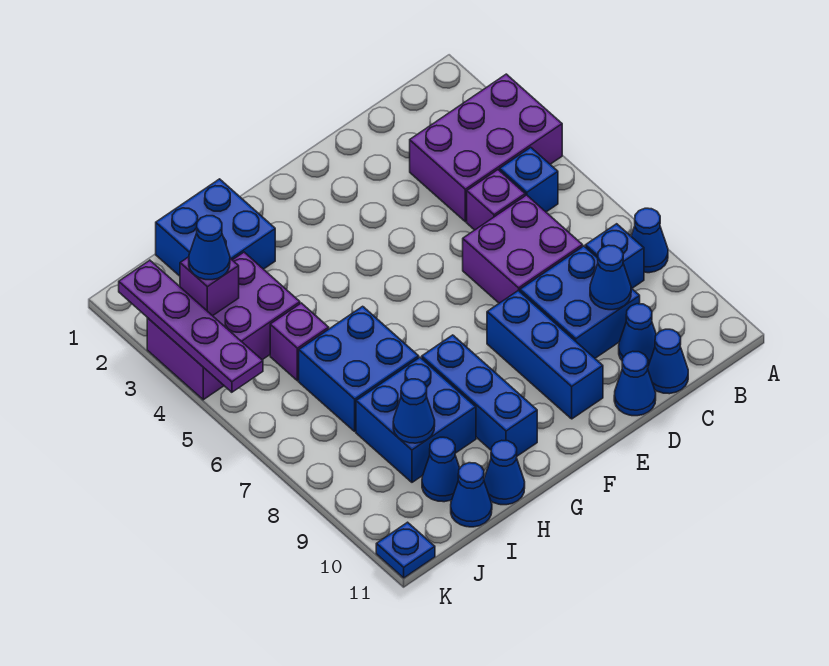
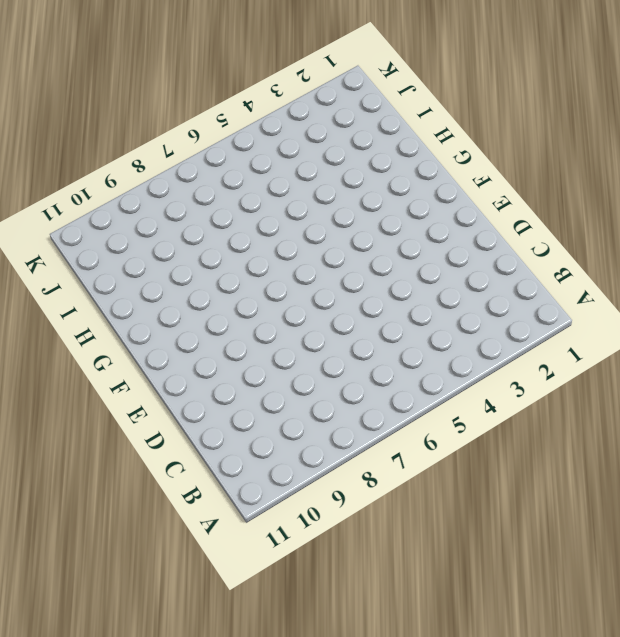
none -> purple 2x3 brick [410,74,562,222]
none -> blue 1x1 cone [631,208,668,273]
none -> blue 1x1 brick [500,147,558,212]

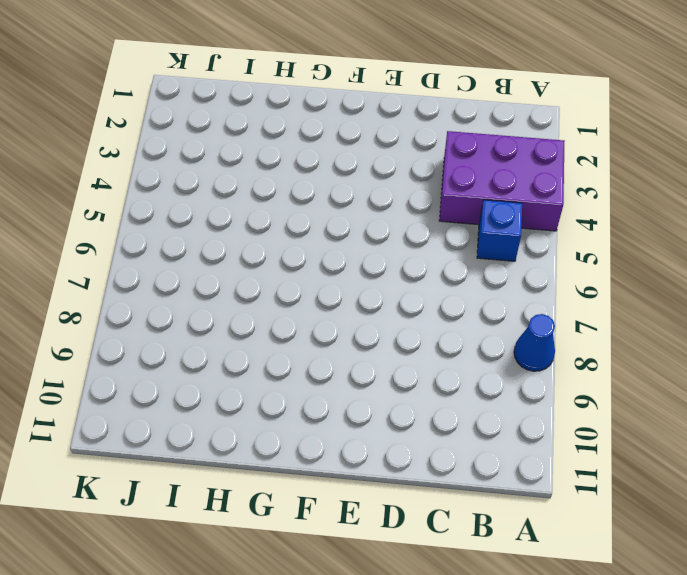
none -> blue 1x1 brick [585,224,644,288]
none -> purple 1x1 brick [467,170,525,230]
none -> purple 2x2 brick [463,195,583,303]

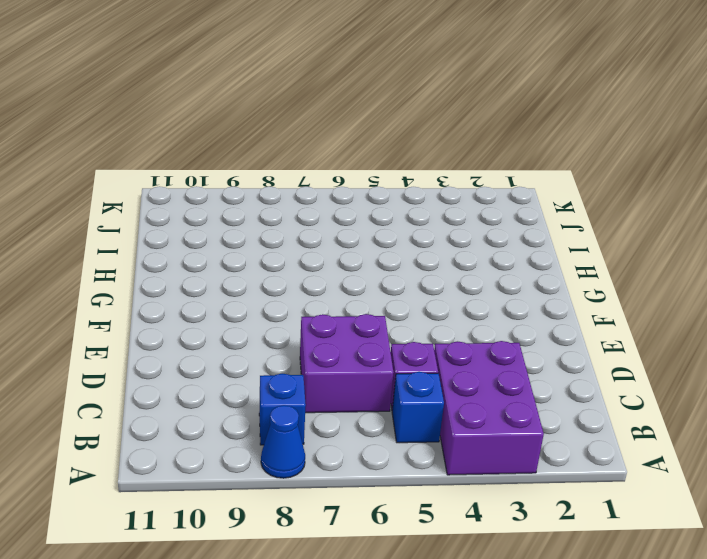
none -> blue 2x2 brick [520,246,640,358]
none -> blue 1x1 cone [619,304,656,366]
none -> blue 1x1 cone [648,329,688,394]

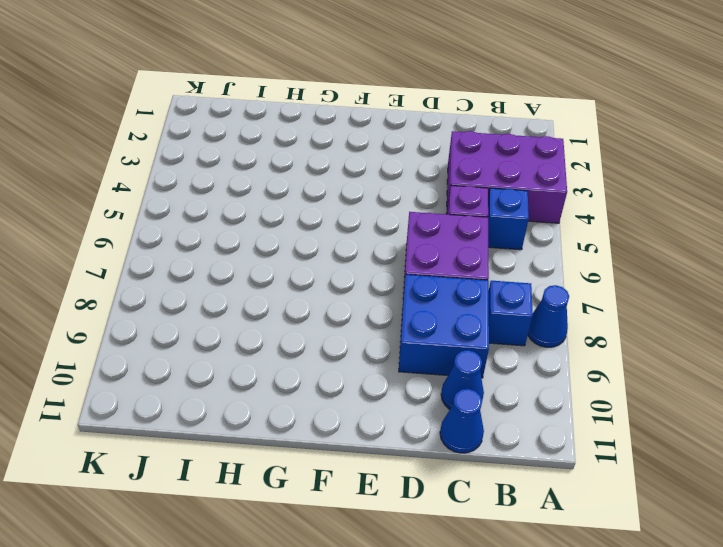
none -> blue 1x1 cone [614,351,656,416]
none -> blue 1x3 brick [487,290,603,419]
none -> blue 1x3 brick [422,335,537,456]

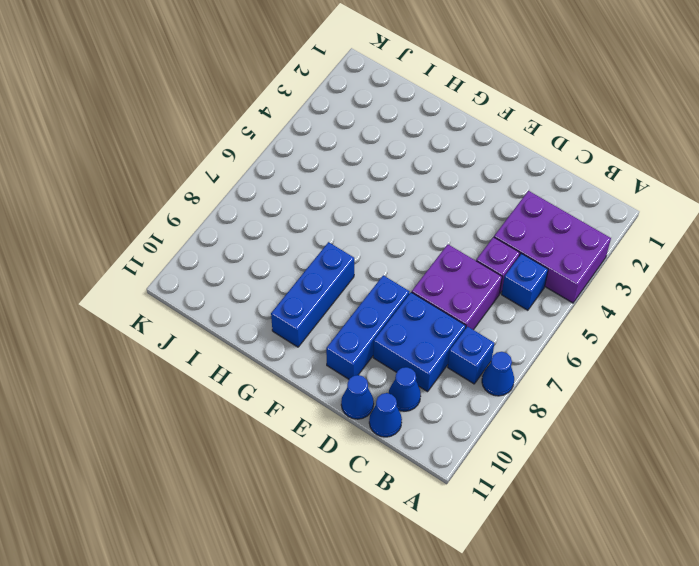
none -> blue 2x2 brick [156,179,275,276]
none -> blue 2x2 brick [299,306,419,431]
none -> blue 2x2 brick [356,357,476,482]

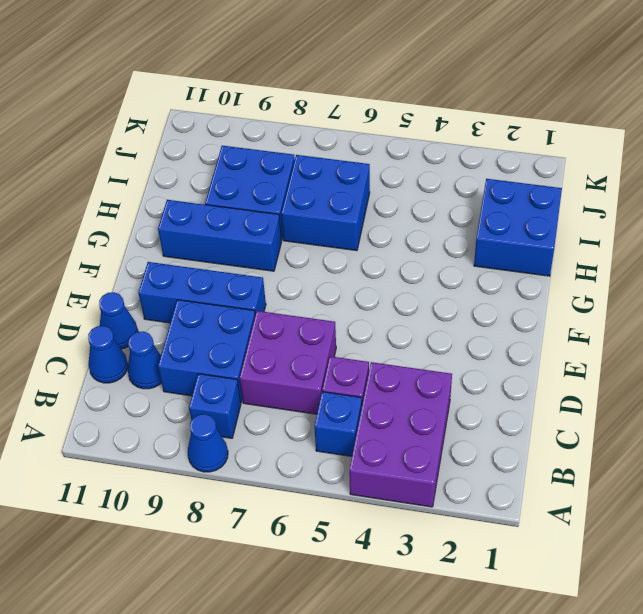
none -> blue 1x1 cone [484,440,525,505]
none -> purple 2x3 brick [147,252,300,400]
none -> purple 1x1 brick [270,303,329,381]

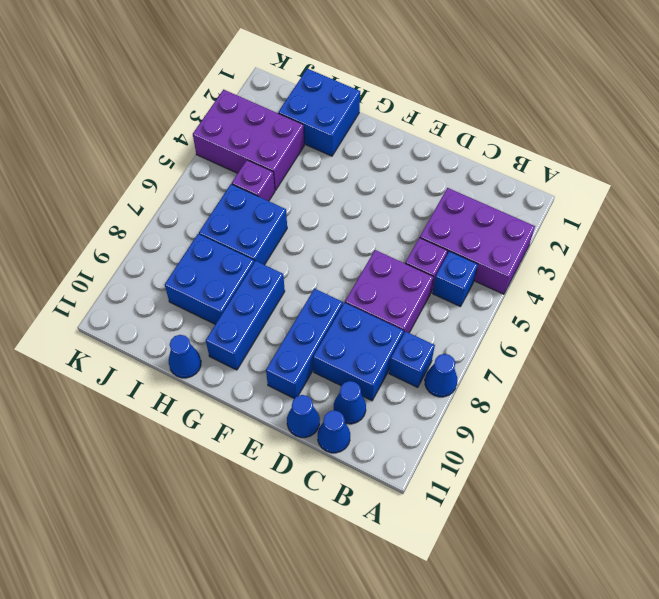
none -> blue 1x1 cone [422,437,460,502]
none -> blue 1x1 cone [451,463,492,527]
none -> blue 1x1 plate [376,522,435,578]

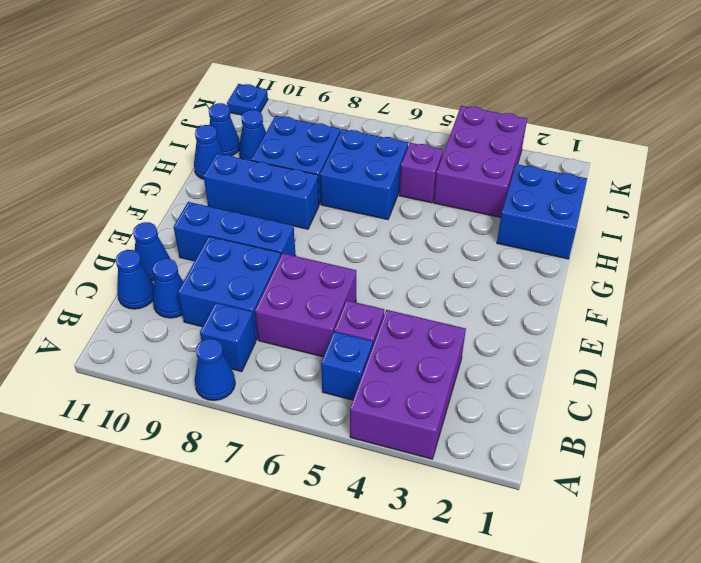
none -> blue 1x1 cone [590,245,631,310]
none -> blue 1x1 cone [393,379,435,443]
none -> purple 1x1 brick [180,257,239,316]

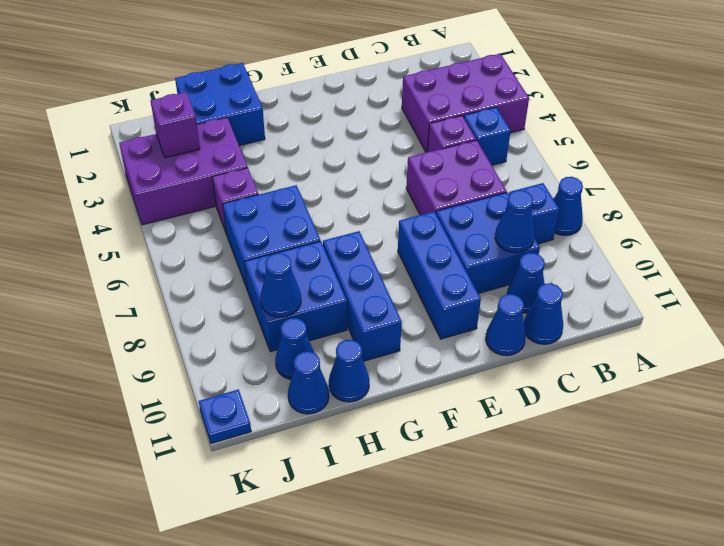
none -> purple 1x4 plate [119,260,263,392]
none -> blue 1x1 cone [189,216,230,280]

